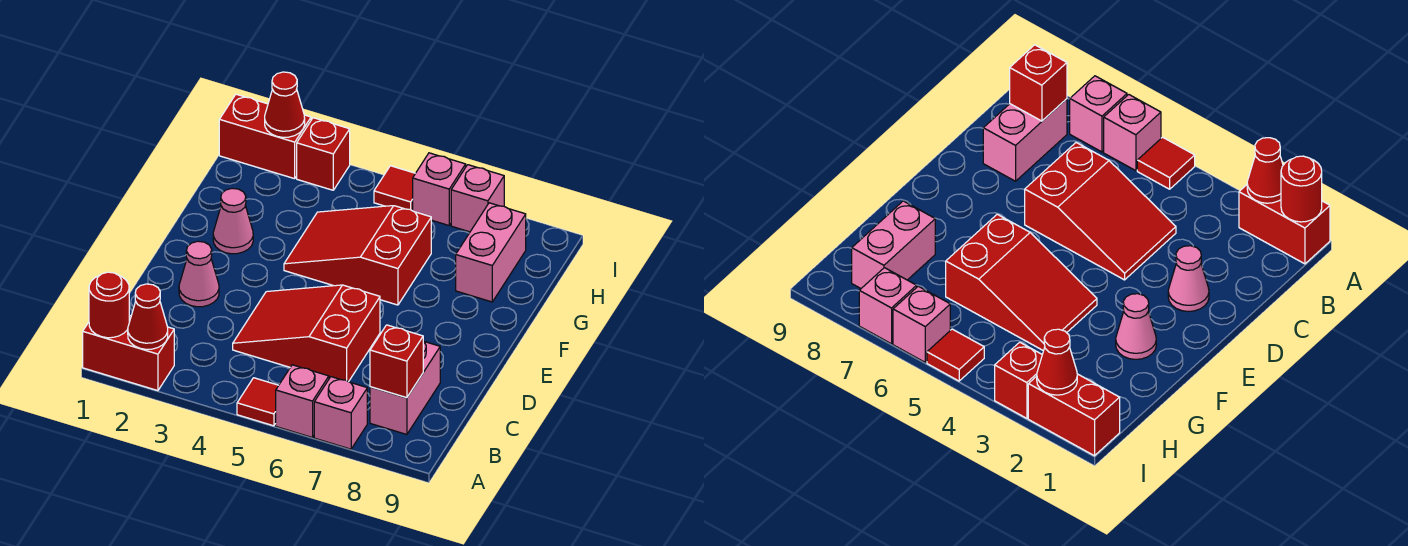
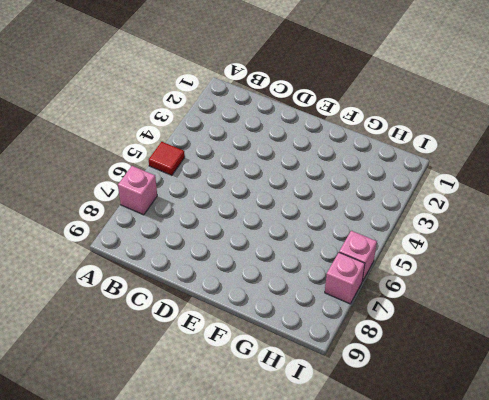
none -> red 1x2 brick [83,315,174,391]
none -> pink 1x1 brick [276,365,329,438]
none -> pink 1x2 brick [370,341,440,434]

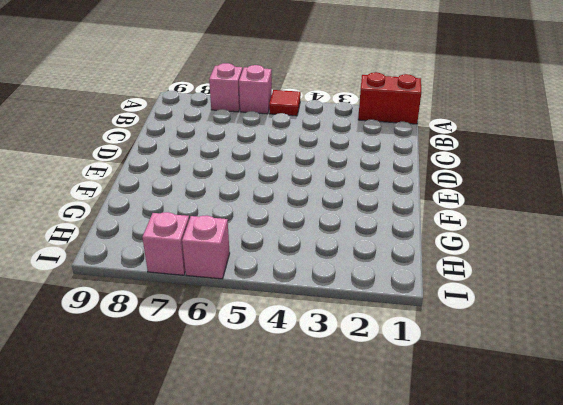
none -> pink 1x2 brick [370,341,440,434]
none -> red 2x3 slope [233,285,380,382]
none -> pink 1x1 cone [179,241,219,307]

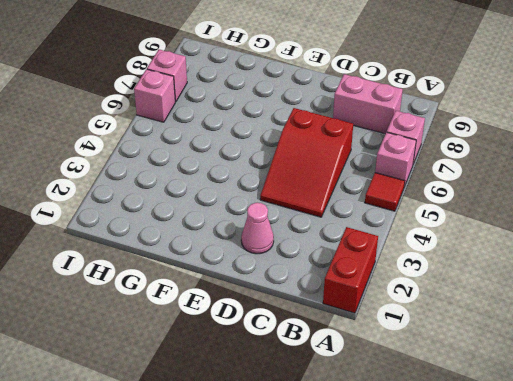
none -> pink 1x1 cone [213,188,253,254]
none -> red 2x3 slope [284,206,431,305]
none -> pink 1x2 brick [456,203,526,302]

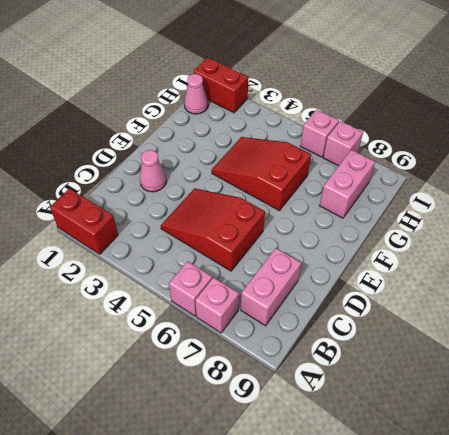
pink 1x1 cone [184,74,208,114] -> pink 1x1 cone moved to [213,188,253,254]
none -> red 1x1 tile [237,378,279,426]
none -> red 1x1 brick [297,118,350,190]
none -> red 1x1 tile [374,166,415,211]

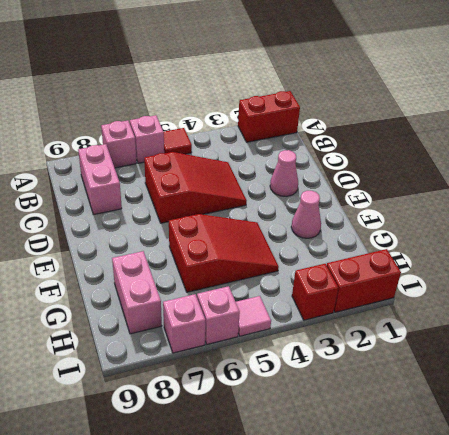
pink 1x1 tile [236,296,271,336] -> red 1x1 tile [374,166,415,211]
none -> red 1x1 round brick [89,272,129,338]
none -> red 1x1 cone [128,284,168,349]
none -> red 1x1 brick [370,325,423,398]

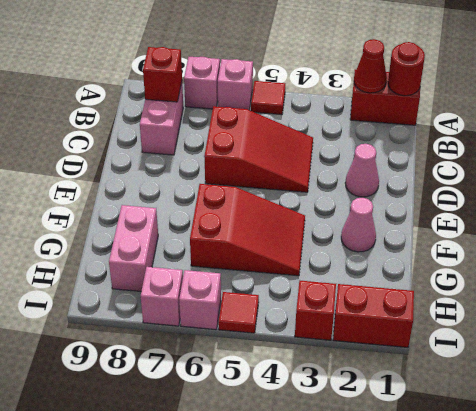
none -> red 1x1 cone [265,72,305,137]

